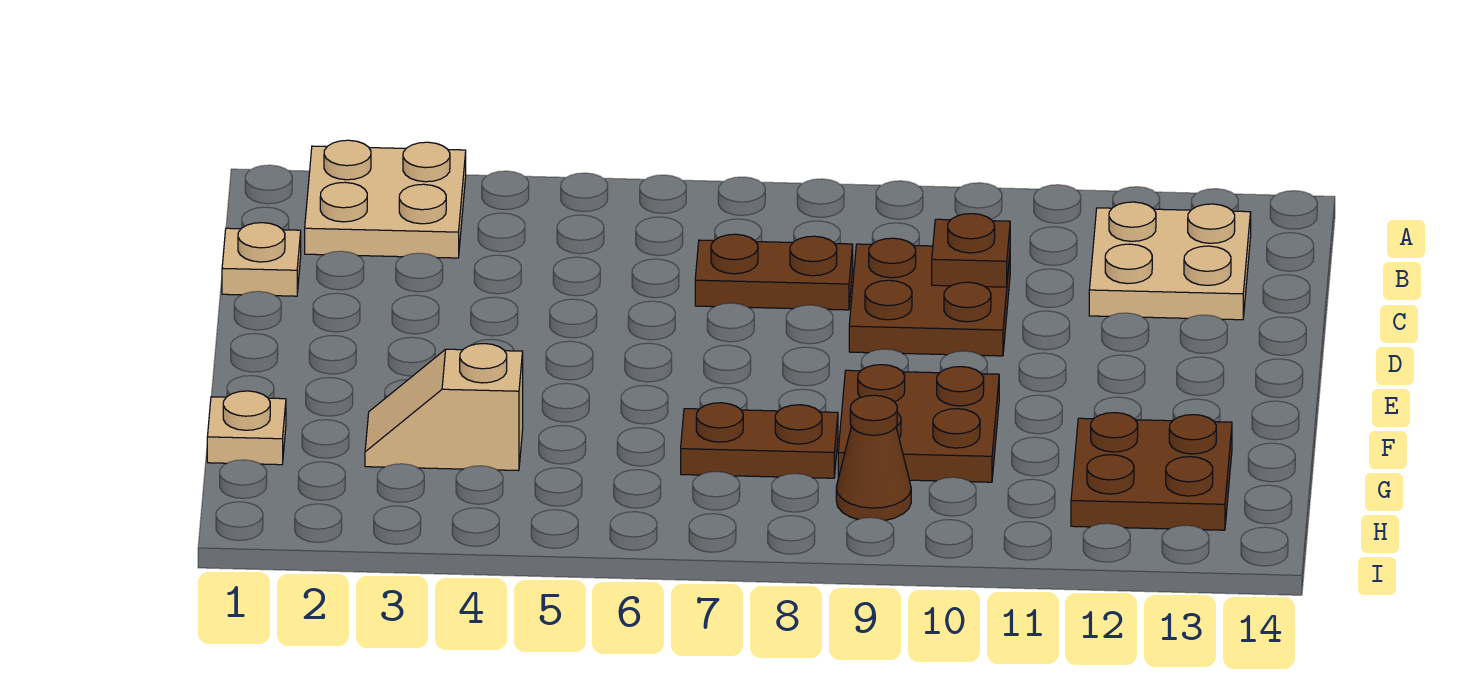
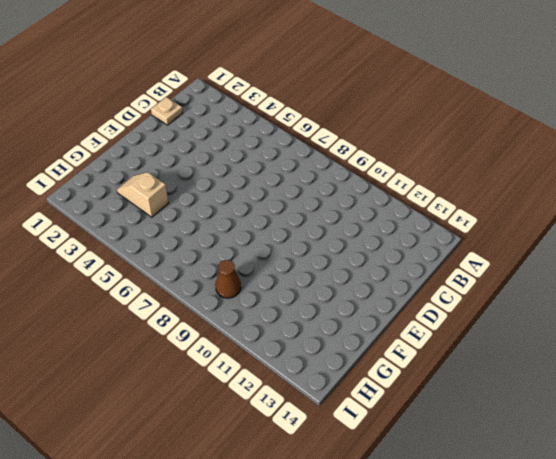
none -> tan 2x2 plate [305,140,466,258]
none -> tan 2x2 plate [1089,202,1251,320]
none -> brown 1x2 plate [695,234,853,310]

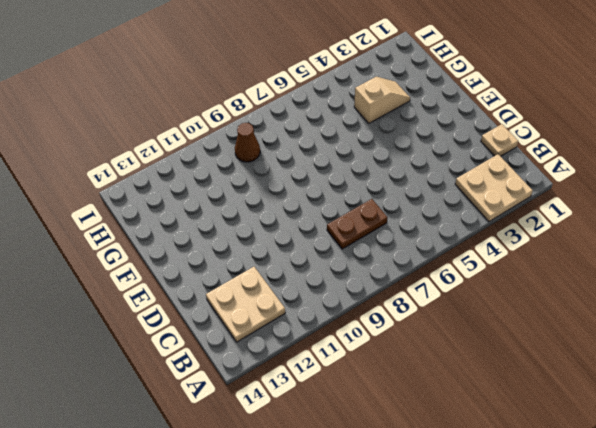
none -> brown 2x2 plate [849,238,1010,356]
none -> brown 2x2 plate [838,365,999,482]
none -> tan 1x1 plate [207,391,286,465]

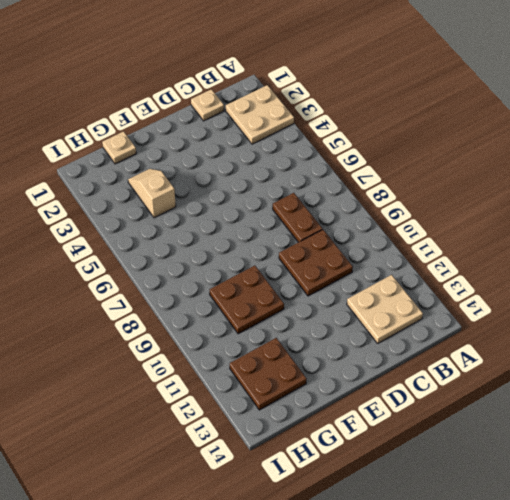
none -> brown 1x2 plate [681,403,838,478]
none -> brown 1x1 cone [836,395,911,520]
none -> brown 1x1 plate [932,214,1010,287]

